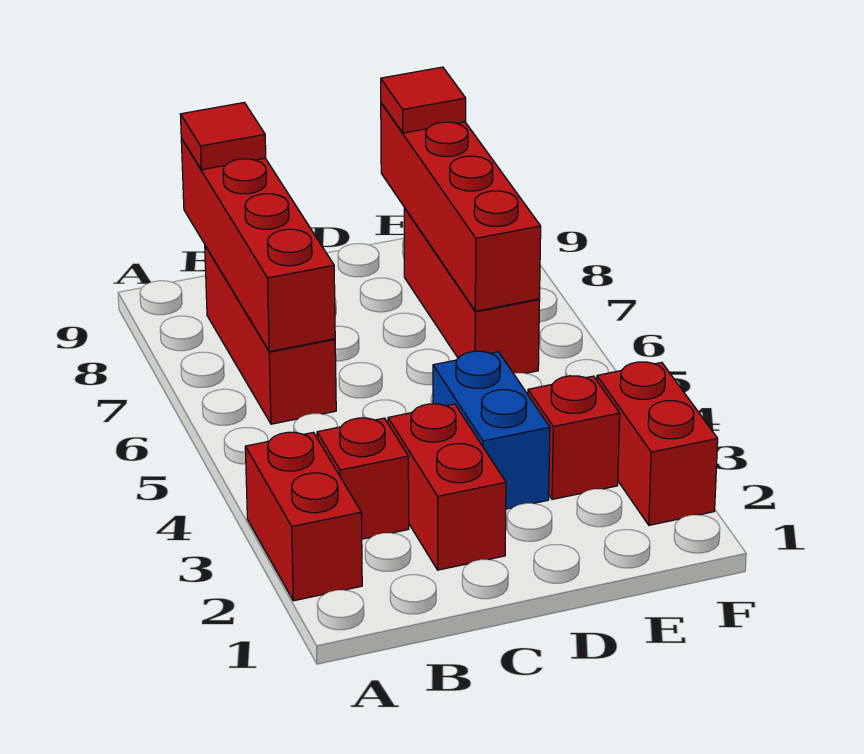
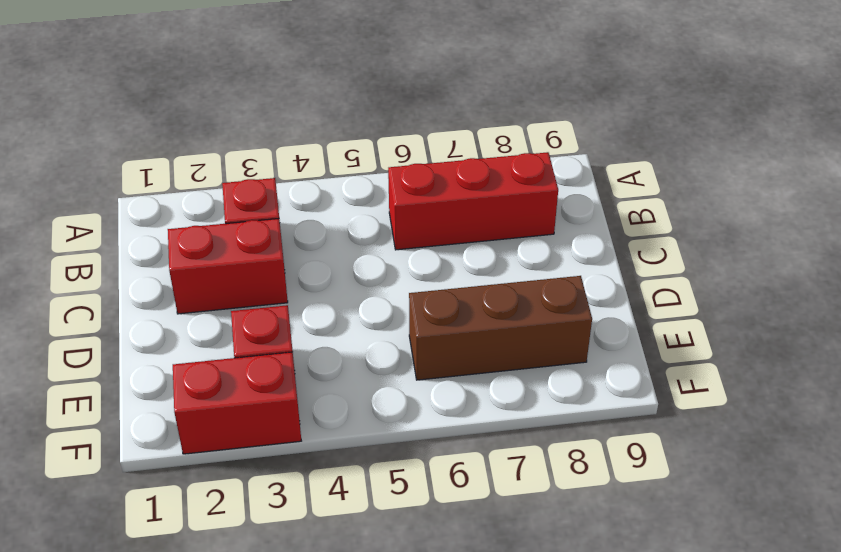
brown 1x3 brick [409,276,592,380] -> red 1x3 brick [404,208,540,374]
none -> red 1x2 brick [245,432,362,601]
none -> blue 1x2 brick [433,351,550,509]
none -> red 1x4 brick [181,139,335,351]

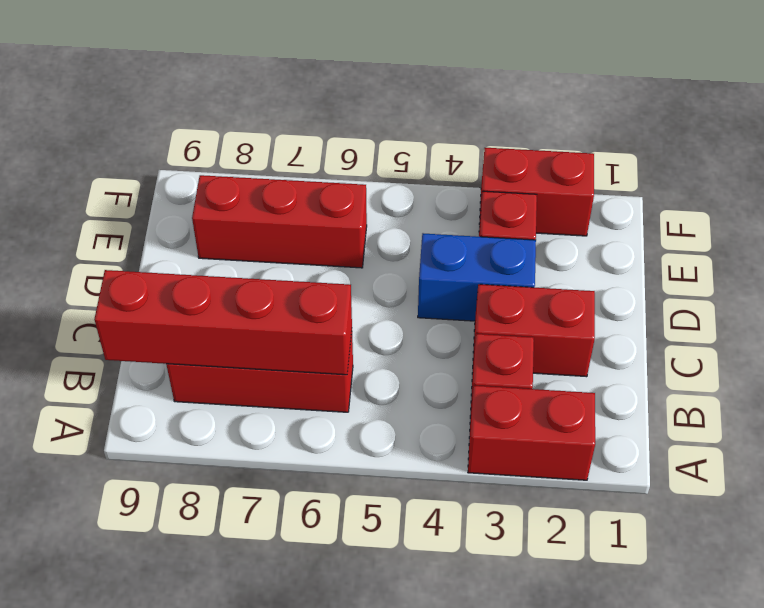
none -> red 1x4 brick [381,103,541,311]
none -> red 1x1 tile [180,103,266,170]
none -> red 1x1 tile [381,67,466,133]

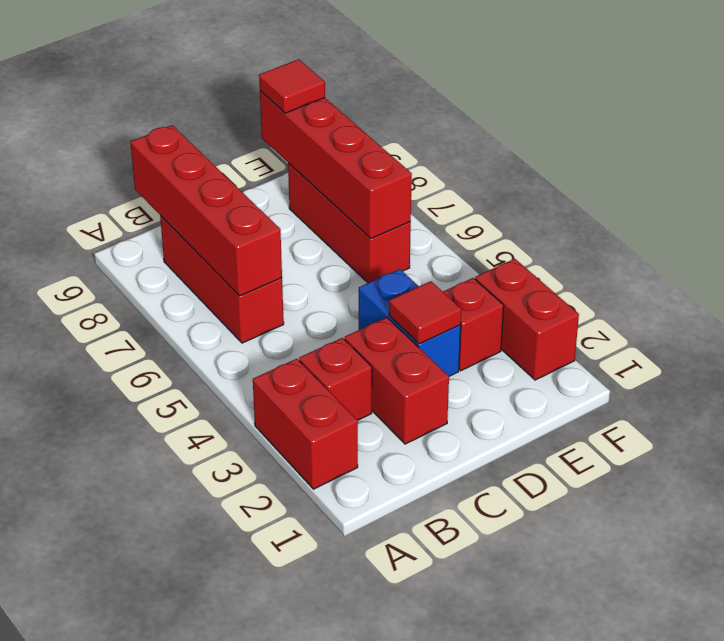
red 1x1 tile [389,281,461,344] -> red 1x1 tile moved to [180,103,266,170]

